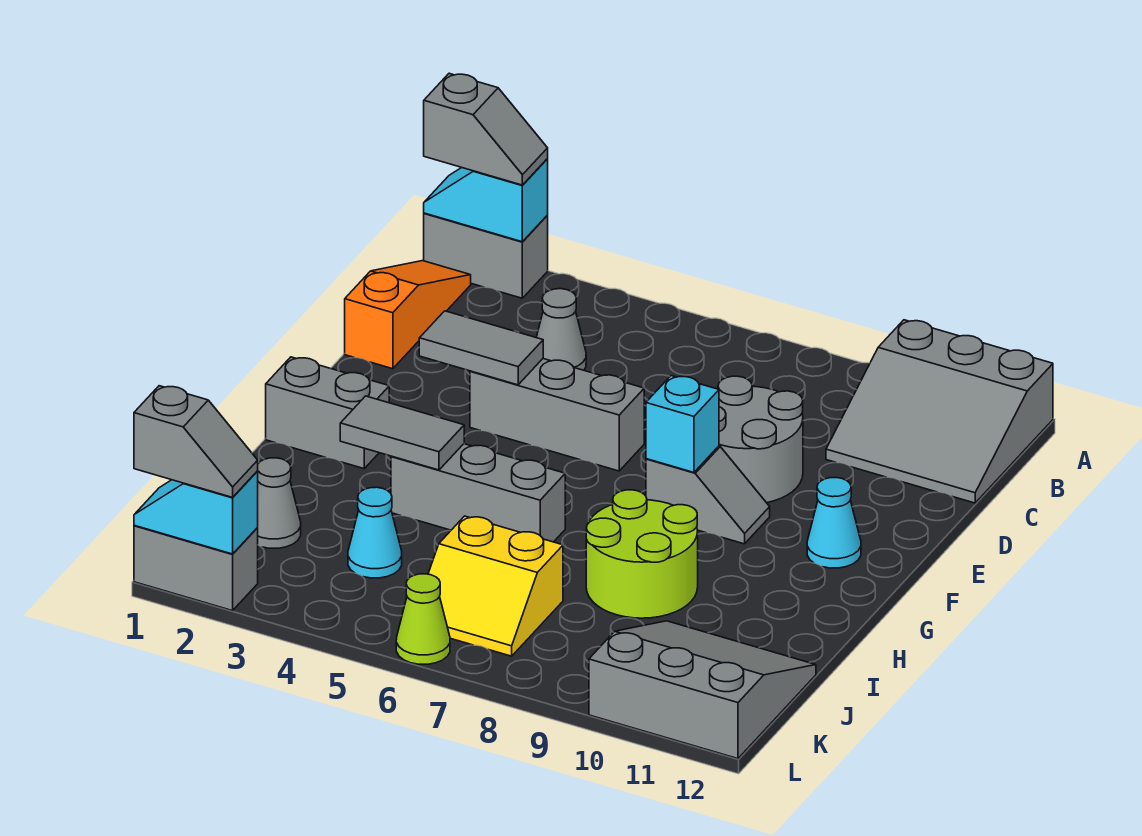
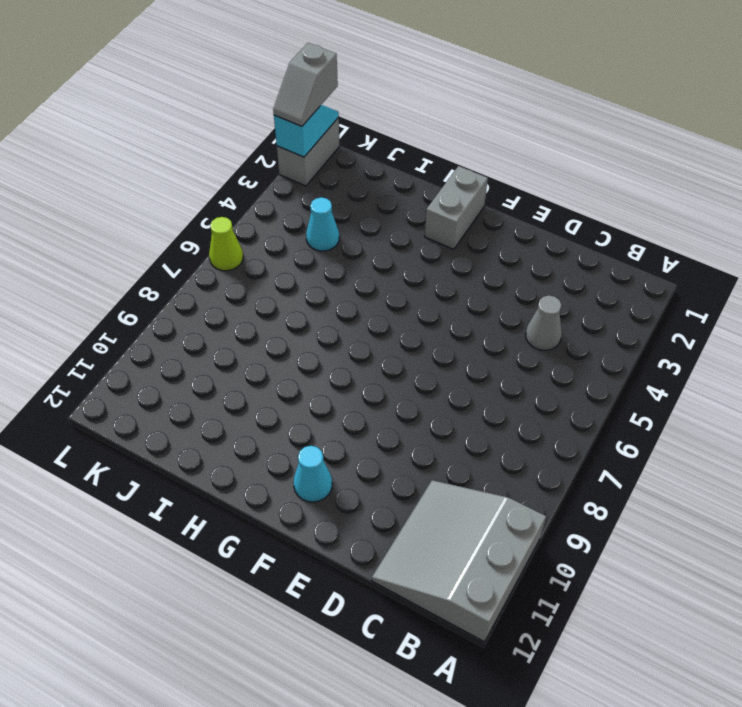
none -> grey 1x2 brick [424,213,548,298]
none -> orange 1x3 slope [345,261,471,369]
none -> grey 2x2 round brick [718,376,803,503]

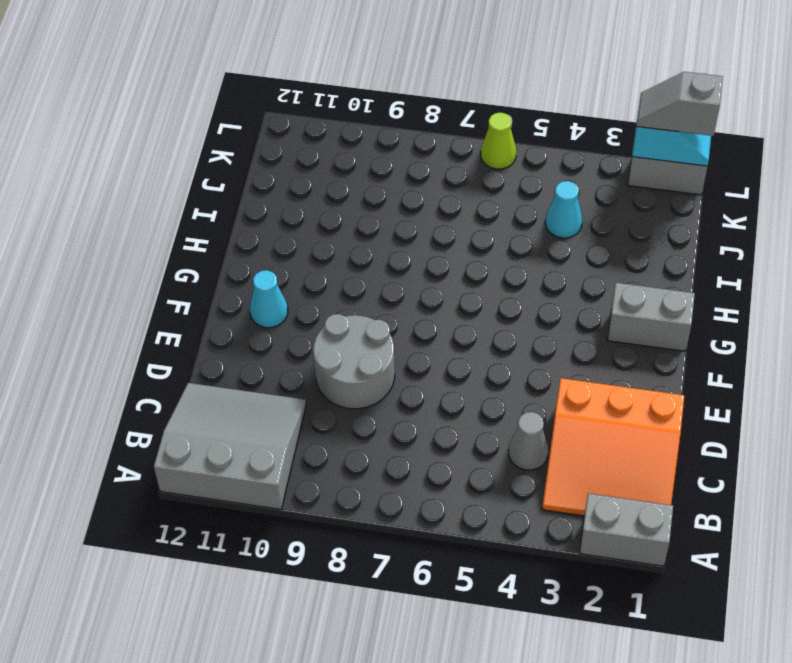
orange 3x3 slope [542,378,684,516] -> orange 1x3 slope [345,261,471,369]
none -> grey 1x3 brick [470,359,644,471]
none -> grey 1x2 slope [646,446,770,544]
none -> grey 1x3 brick [391,444,565,542]

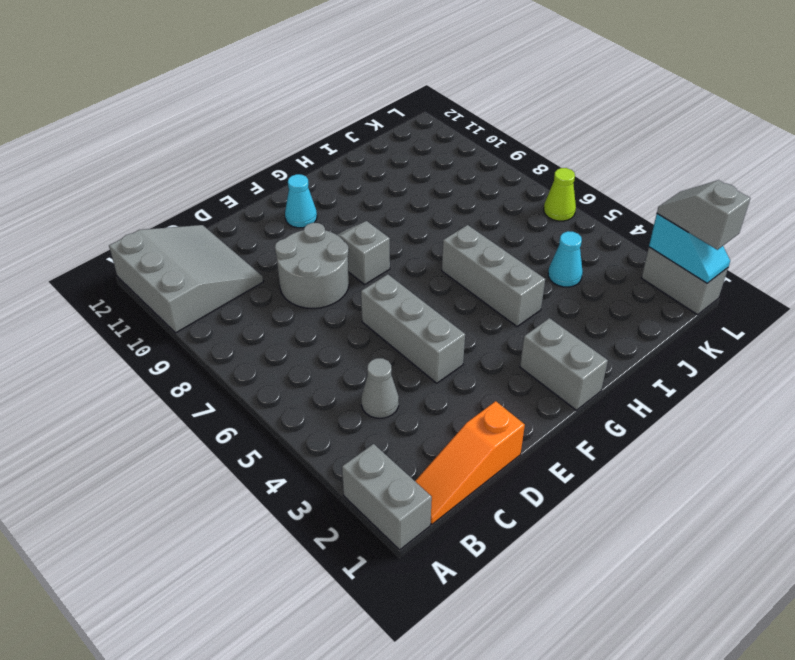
none -> lime 2x2 round brick [586,490,698,618]
none -> grey 1x1 cone [257,458,301,548]
none -> yellow 2x2 slope [428,516,563,656]

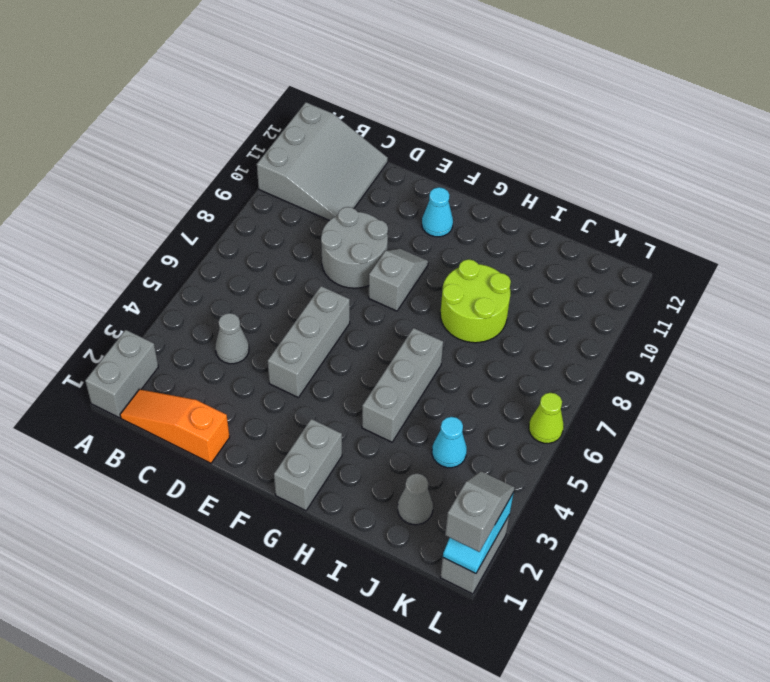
none -> yellow 2x2 slope [428,516,563,656]
none -> grey 3x3 slope [589,621,816,759]
none -> cyan 1x2 slope [424,159,548,242]

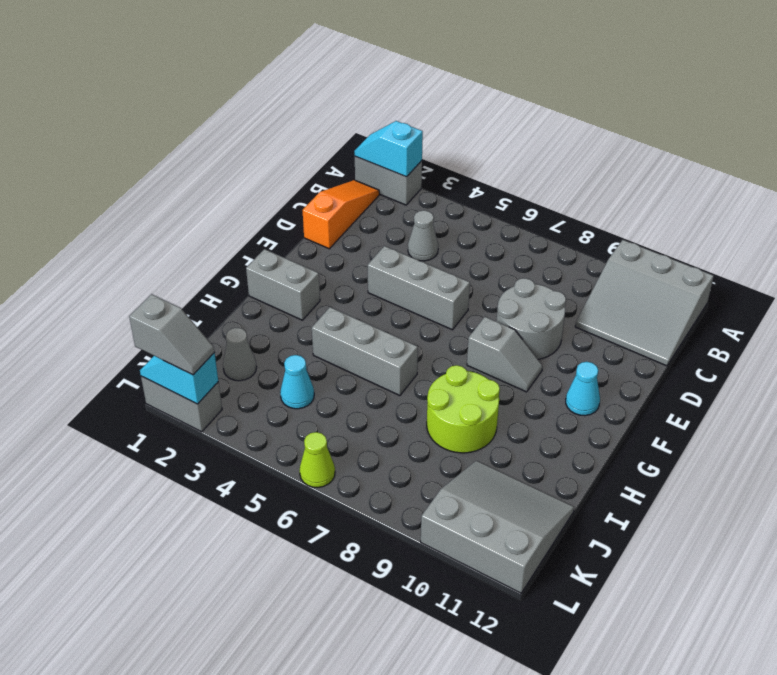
none -> yellow 2x2 slope [428,516,563,656]
none -> grey 1x2 tile [419,311,543,385]
none -> cyan 1x1 brick [646,376,719,472]

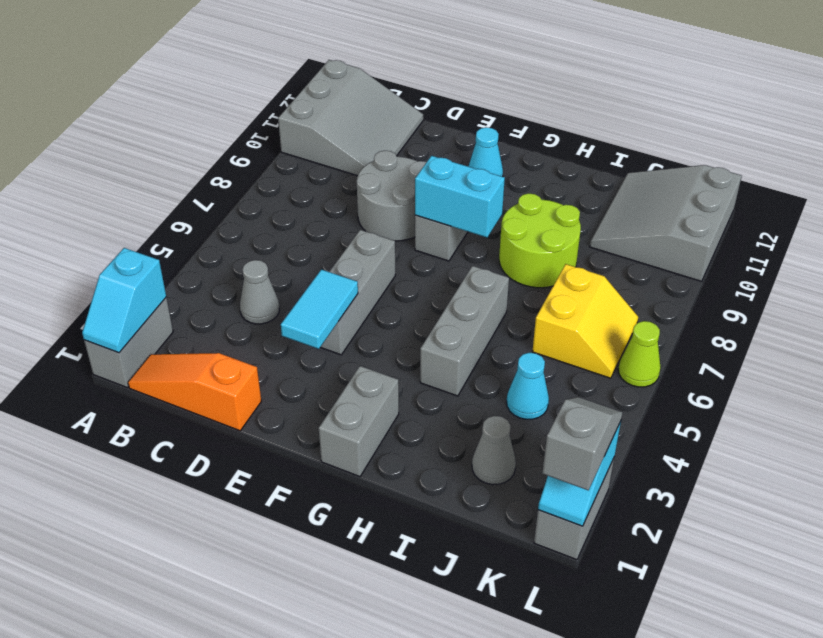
cyan 1x2 tile [281,269,358,349] -> grey 1x2 tile [419,311,543,385]
cyan 1x2 brick [415,156,505,237] -> cyan 1x1 brick [646,376,719,472]
none -> grey 1x2 tile [340,396,464,470]
none -> grey 1x2 slope [424,73,548,185]

